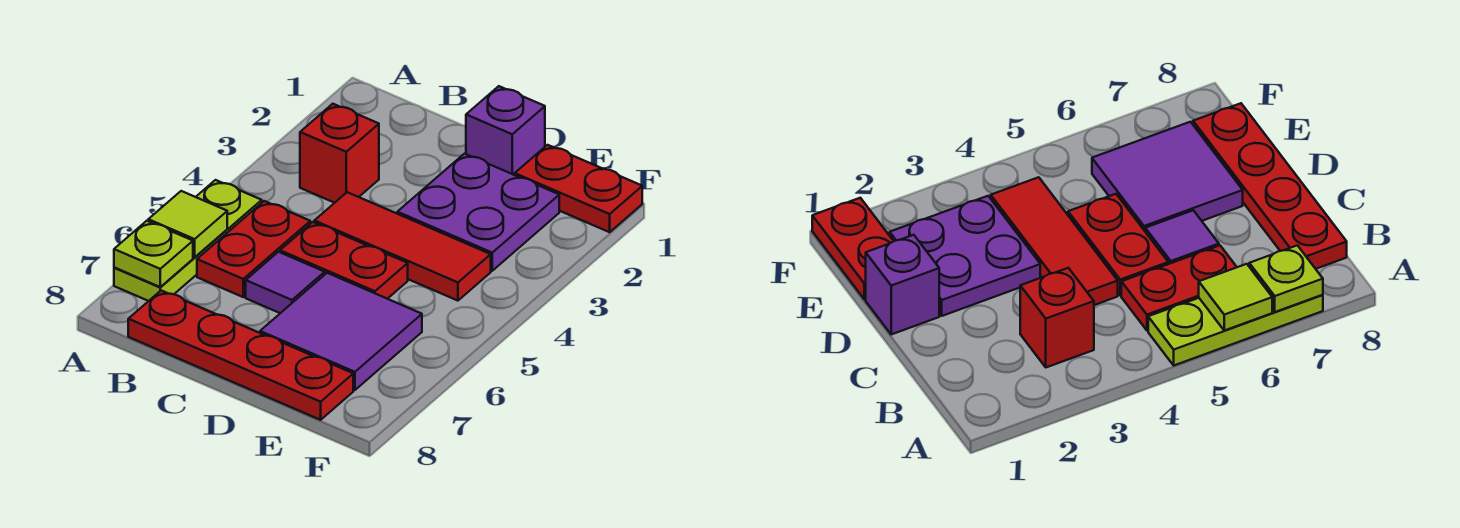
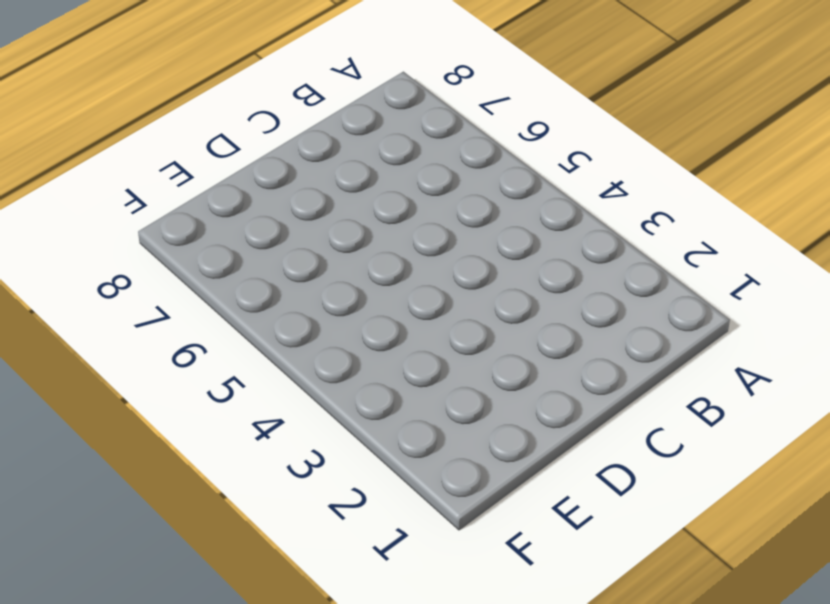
none -> lime 1x3 plate [114,180,262,301]
none -> red 1x1 brick [300,104,379,203]
none -> red 1x2 plate [197,201,310,297]

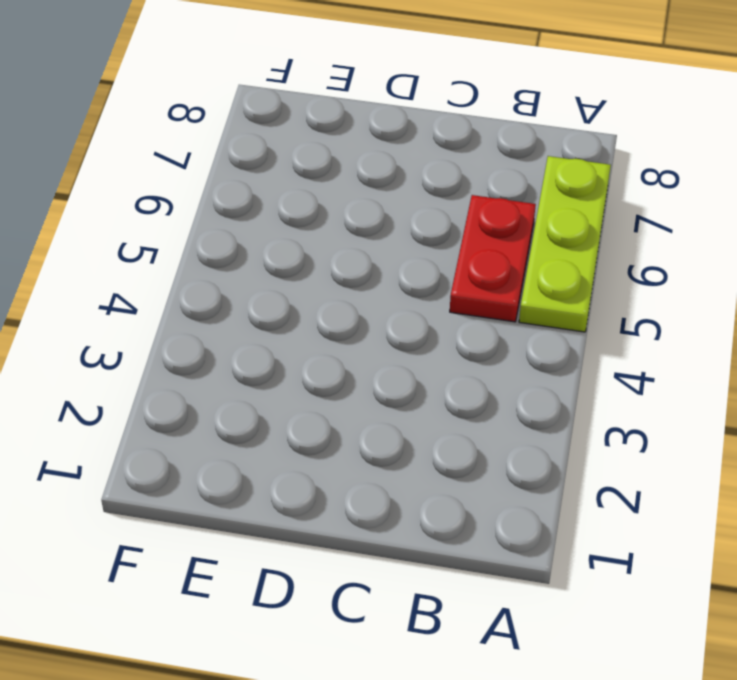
none -> red 1x1 brick [300,104,379,203]
none -> red 1x4 plate [128,290,353,420]
none -> red 1x3 tile [314,192,491,301]

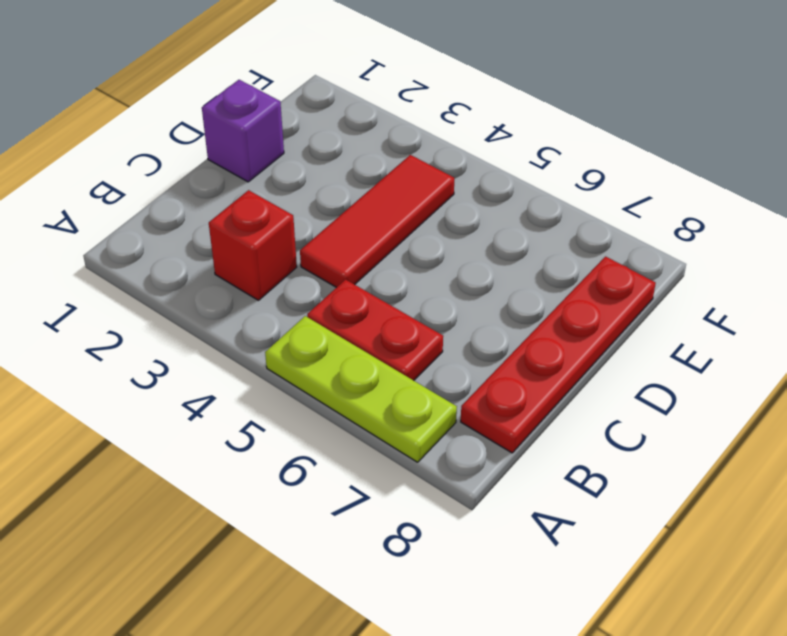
none -> red 1x2 plate [280,222,408,299]
none -> purple 1x1 tile [246,252,325,313]
none -> purple 2x2 plate [397,154,559,271]

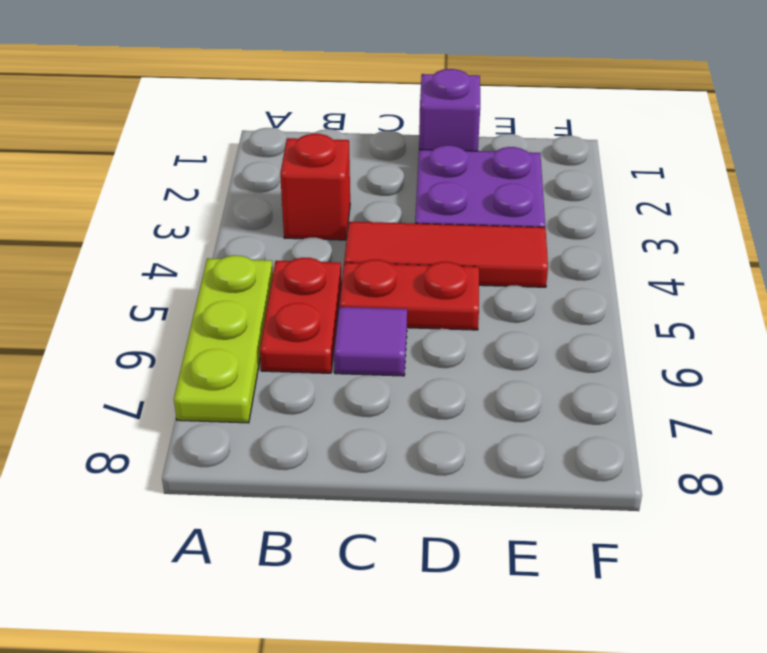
none -> red 1x4 plate [128,290,353,420]
none -> purple 2x2 tile [260,273,422,390]
none -> red 1x2 plate [515,145,642,232]

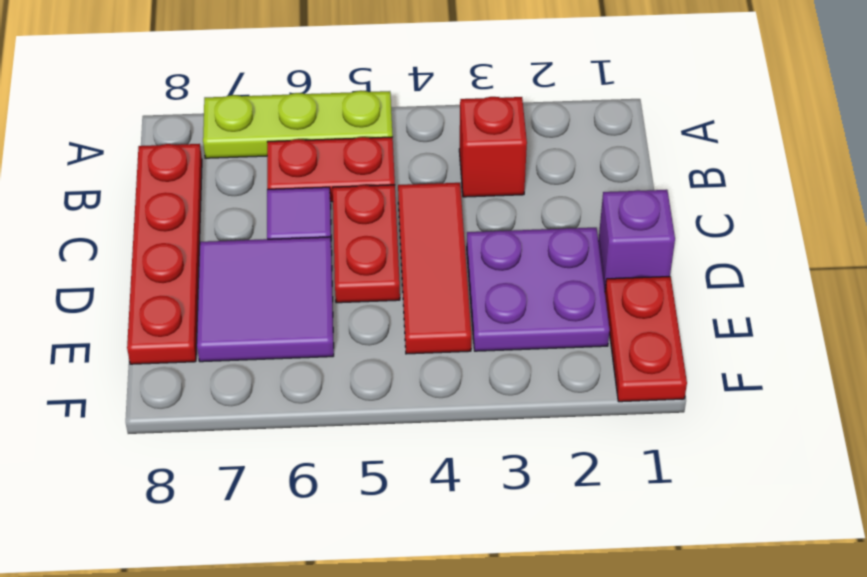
none -> lime 1x1 tile [148,191,227,257]
none -> lime 1x1 plate [114,221,193,287]

